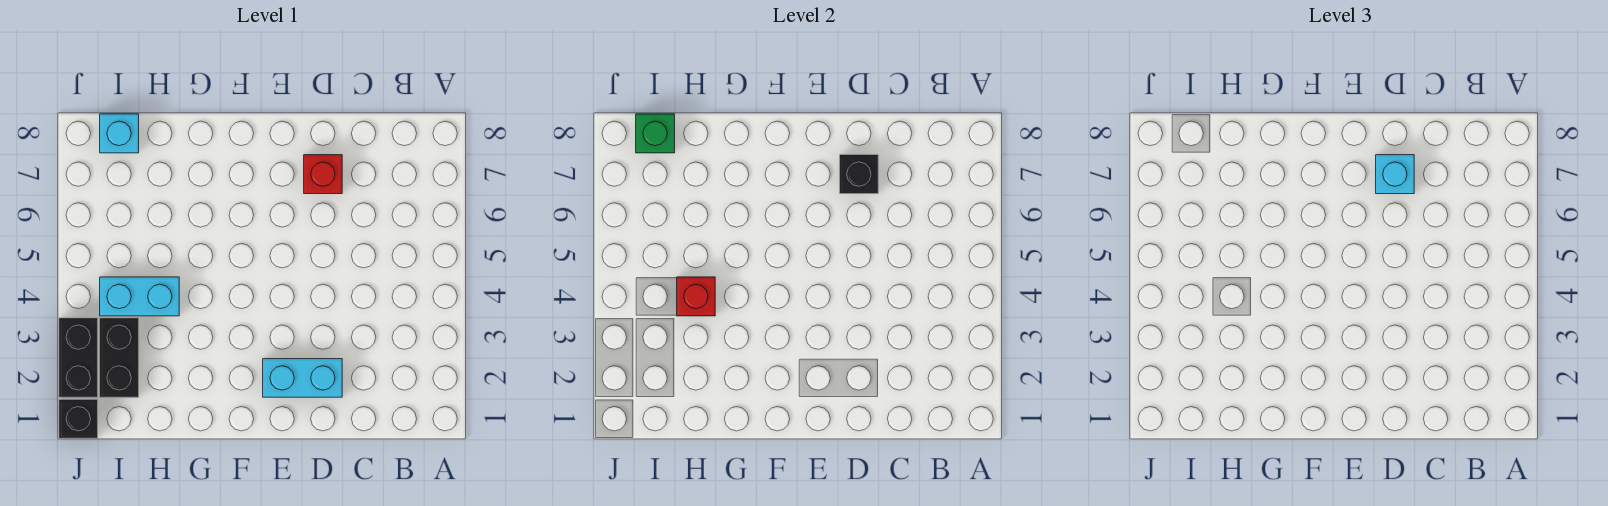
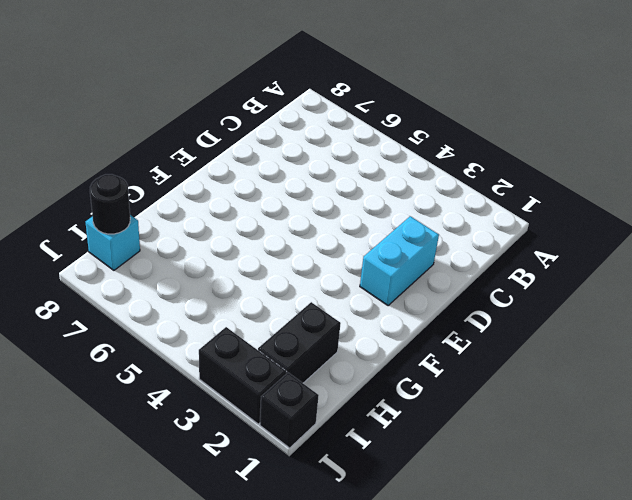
black 1x2 brick [258,302,341,383] -> black 1x2 brick turned to [100,318,139,397]
black 1x1 round brick [90,174,130,234] -> green 1x1 brick [636,114,675,153]
none -> red 1x1 brick [304,155,342,194]
none -> cyan 1x2 brick [100,277,179,316]

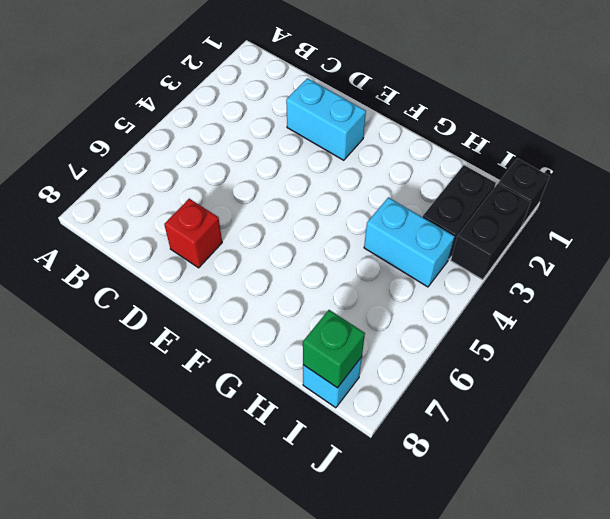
none -> black 1x1 brick [840,155,878,194]
none -> red 1x1 brick [677,277,715,316]

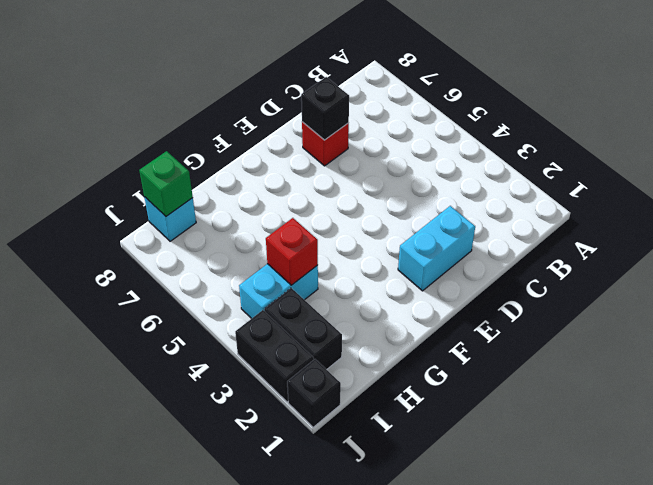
none -> cyan 1x1 brick [1376,155,1414,194]

